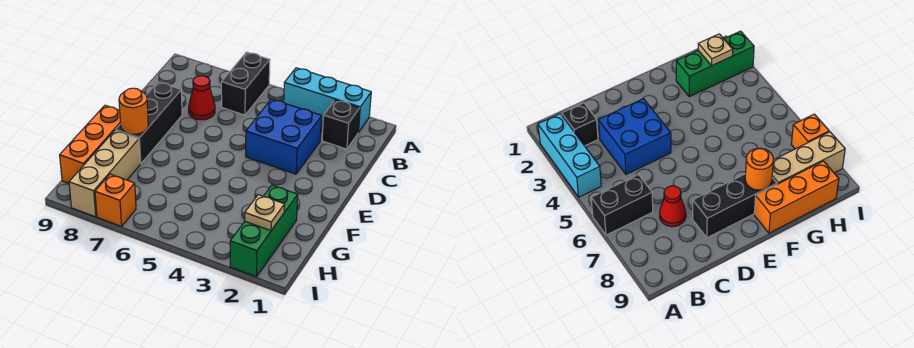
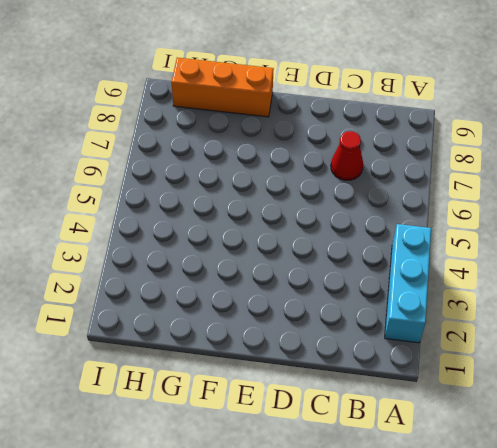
none -> black 1x2 brick [221,52,270,115]
none -> black 1x1 brick [322,100,360,149]
none -> blue 2x2 brick [246,99,322,174]

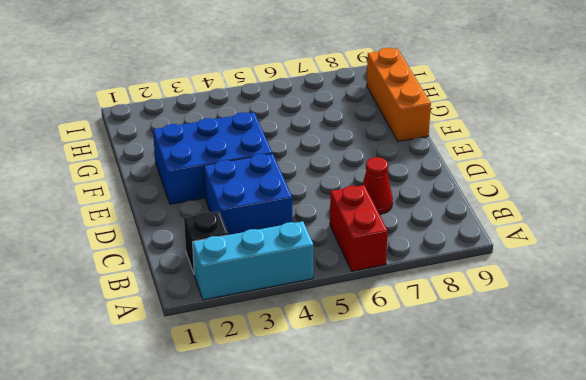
red 1x2 brick [330,185,388,271] -> black 1x2 brick [221,52,270,115]
blue 2x3 brick [153,112,272,204] -> none
none -> black 1x3 brick [116,82,182,164]
none -> green 1x3 brick [230,185,298,277]
none -> tan 1x3 brick [69,130,140,217]

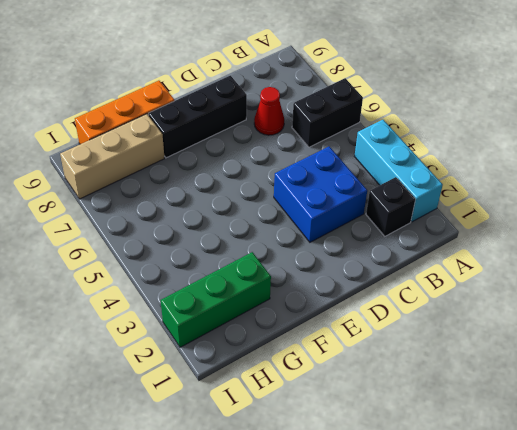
none -> orange 1x1 brick [95,174,136,226]
none -> orange 1x1 round brick [119,88,148,134]
none -> tan 1x1 plate [245,195,285,231]

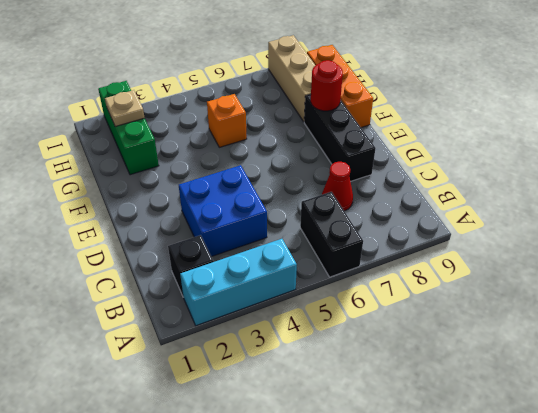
red 1x1 round brick [311,60,343,111] -> orange 1x1 round brick [119,88,148,134]
orange 1x1 brick [207,94,247,147] -> orange 1x1 brick moved to [95,174,136,226]

